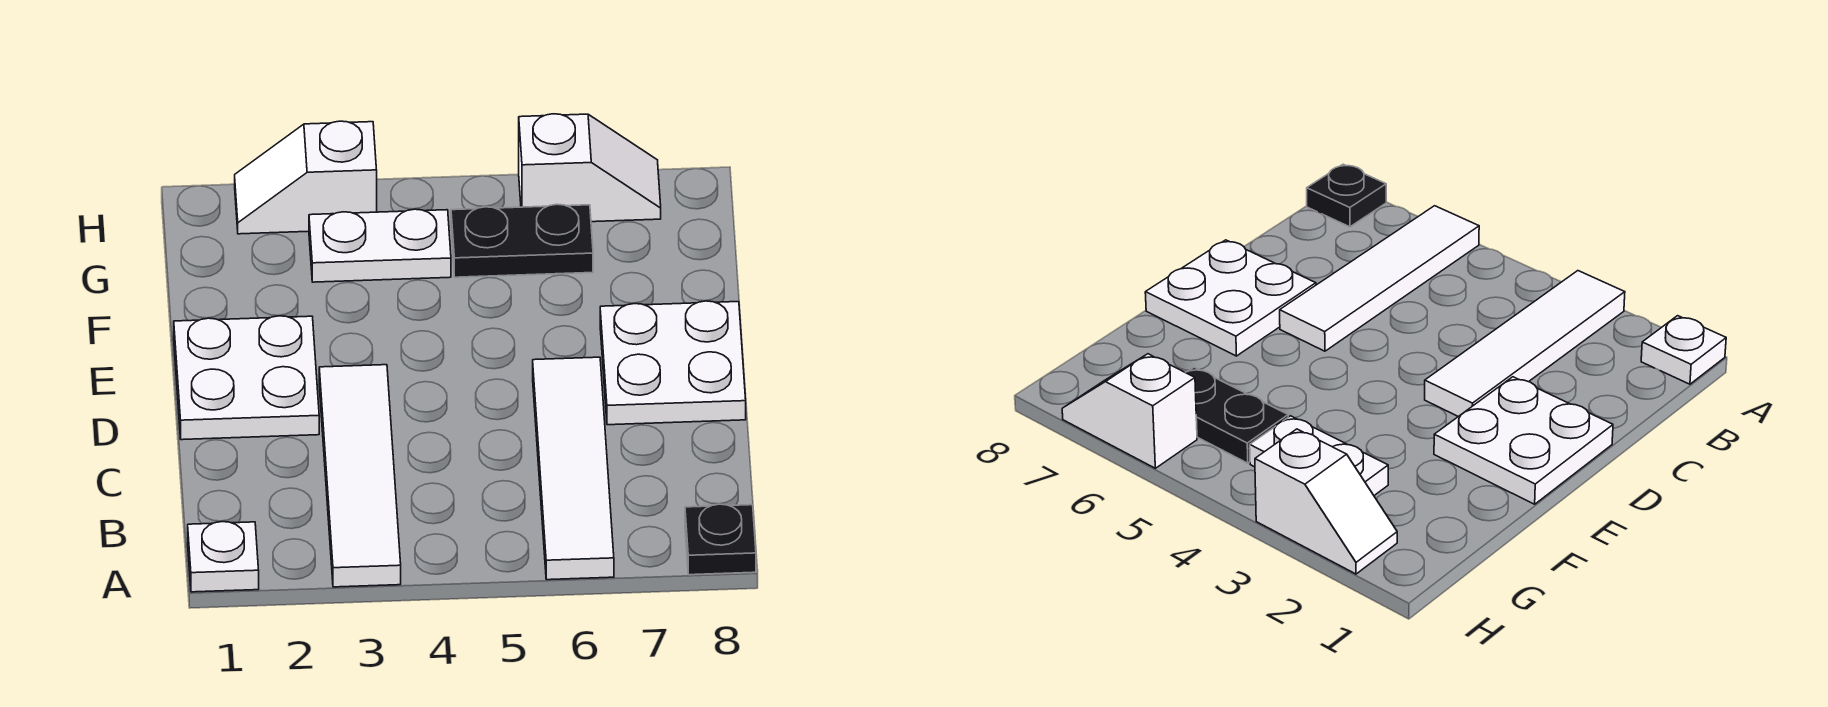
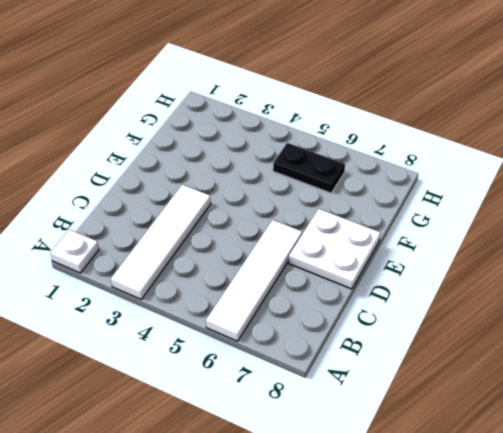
none -> black 1x1 plate [685,504,756,575]
none -> white 2x2 plate [174,316,319,440]

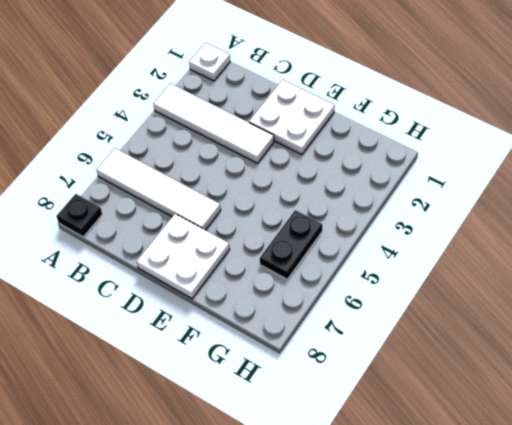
none -> white 1x2 plate [309,209,451,282]
none -> white 1x2 slope [235,121,377,234]

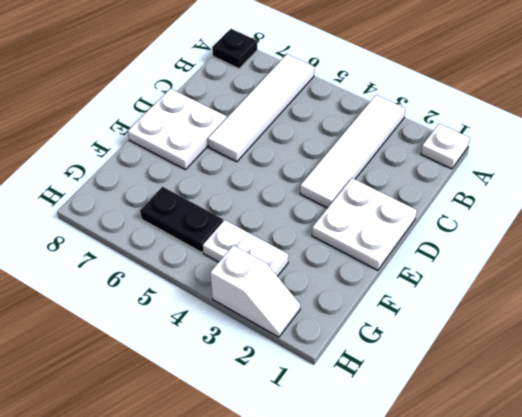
none -> white 1x2 slope [519,114,661,222]

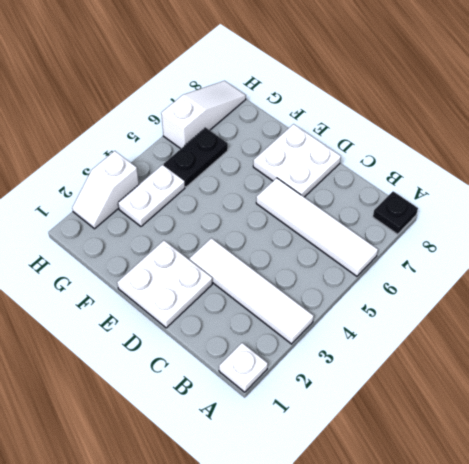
white 1x3 slope [161,81,246,149] -> white 1x2 slope [519,114,661,222]

